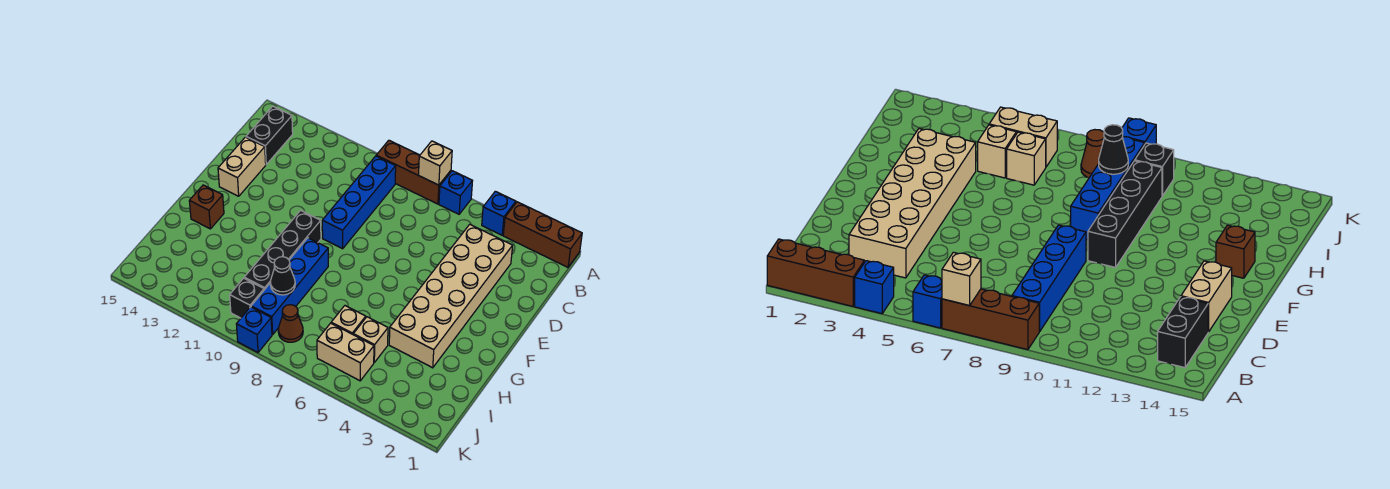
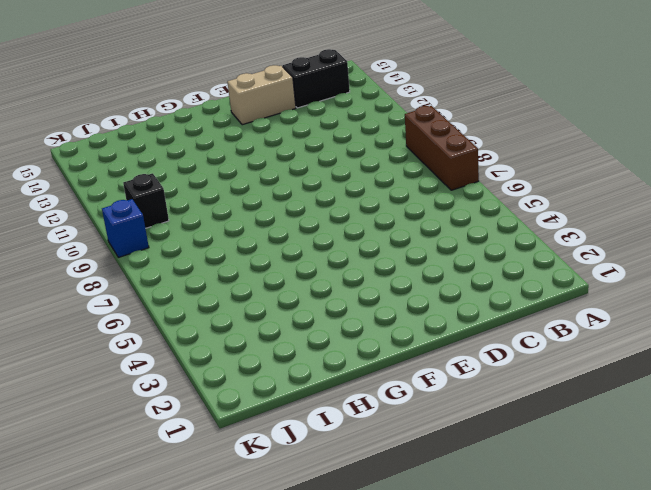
none -> brown 1x3 brick [503,202,582,267]
none -> blue 1x1 brick [482,191,516,235]
none -> blue 1x1 brick [439,171,472,214]

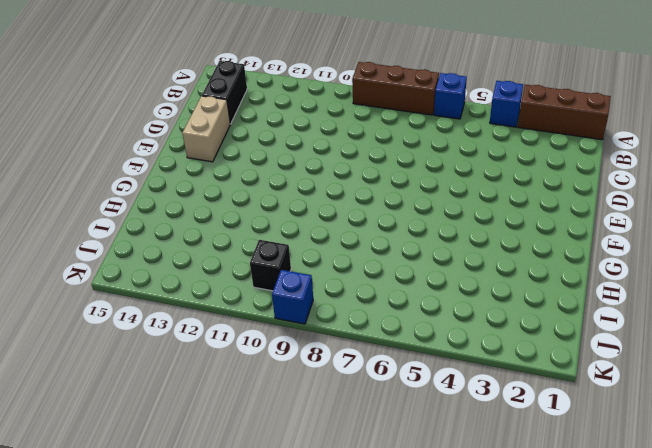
none -> blue 1x4 brick [322,156,396,249]
none -> tan 2x6 brick [389,224,513,368]
none -> black 1x4 brick [244,210,321,290]

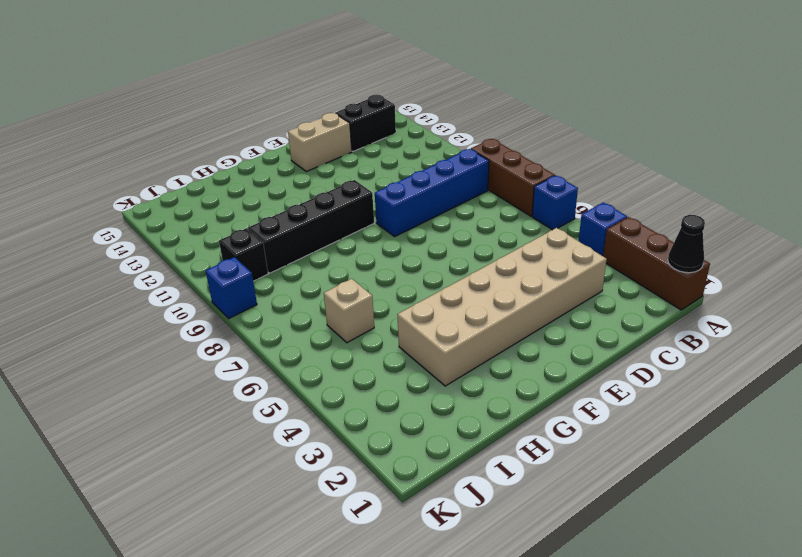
black 1x1 cone [668,215,705,273] -> black 1x1 cone moved to [270,257,295,295]
none -> blue 1x4 brick [251,238,328,335]
none -> brown 1x1 brick [189,185,224,229]
none -> tan 1x1 brick [353,317,388,362]

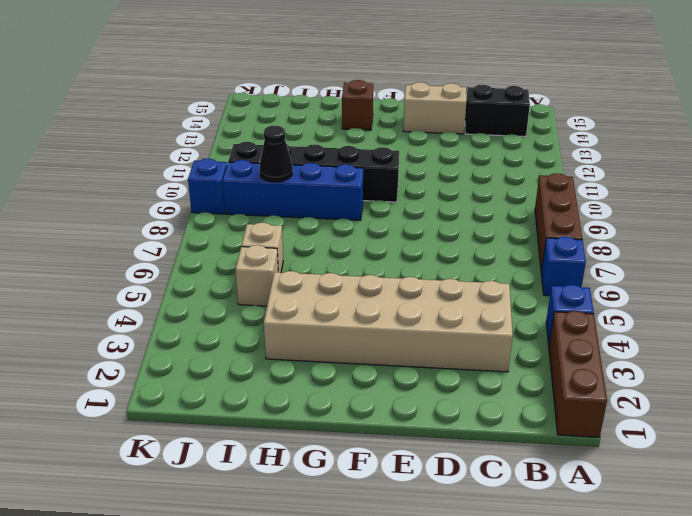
none -> blue 1x4 brick [322,156,396,249]
none -> tan 1x2 brick [317,323,374,381]
none -> brown 1x1 cone [278,305,303,342]

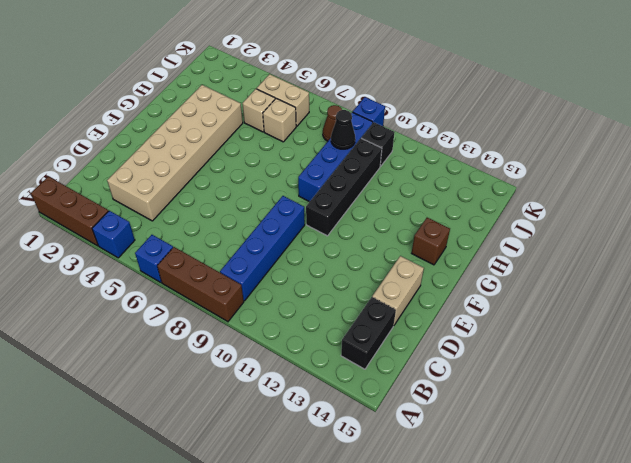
none -> tan 1x1 brick [419,141,452,185]

